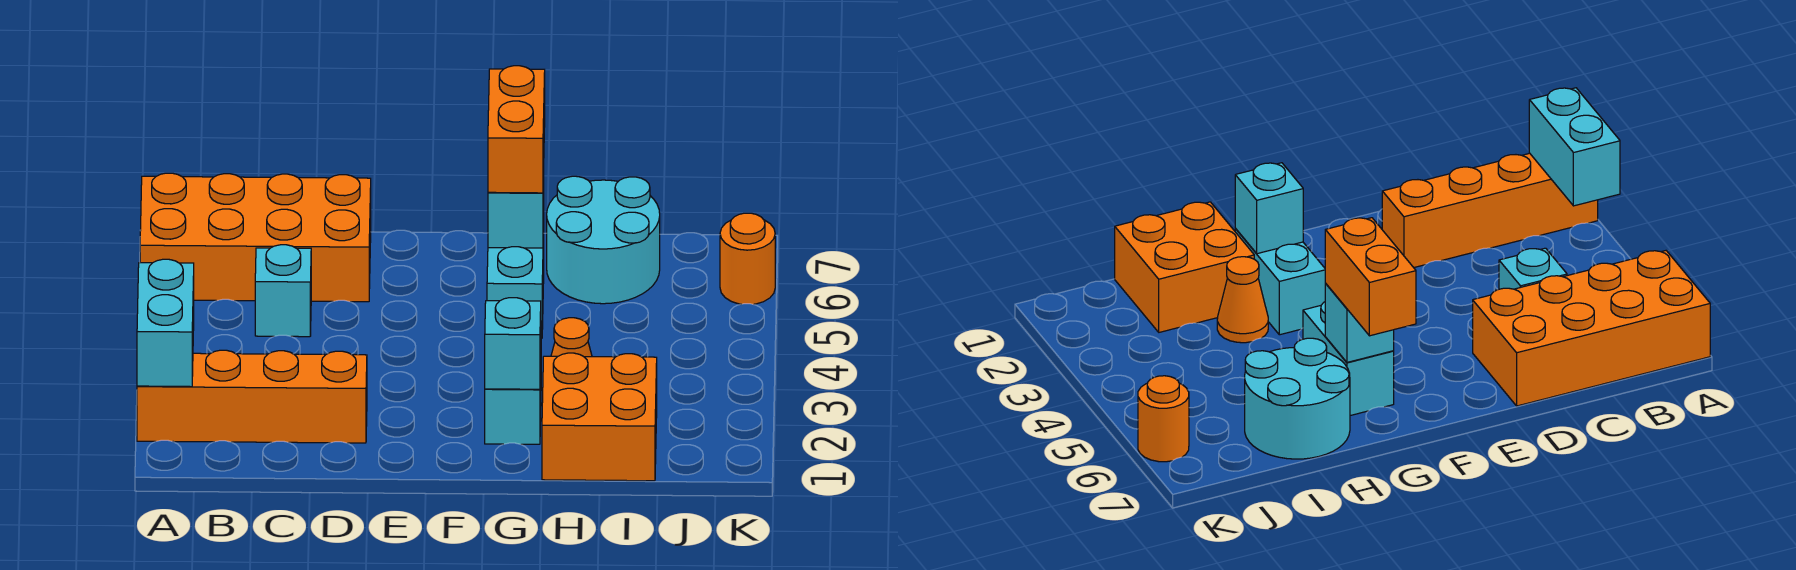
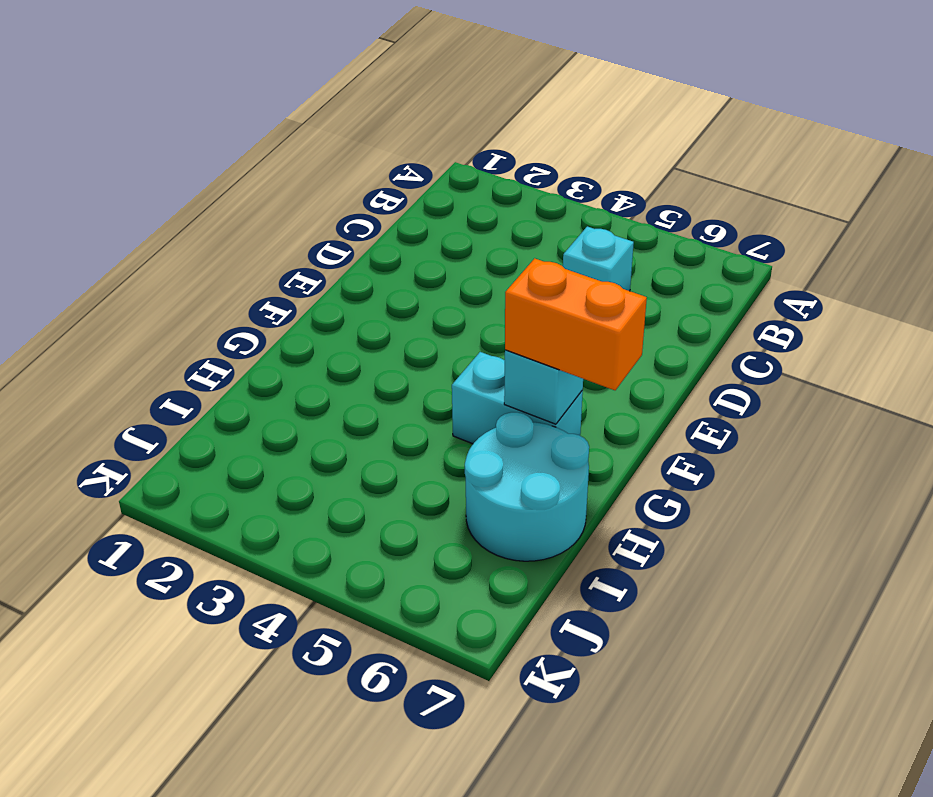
none -> orange 1x4 brick [137,350,367,443]
none -> orange 2x4 brick [140,173,371,302]
none -> cyan 1x2 brick [485,366,541,444]

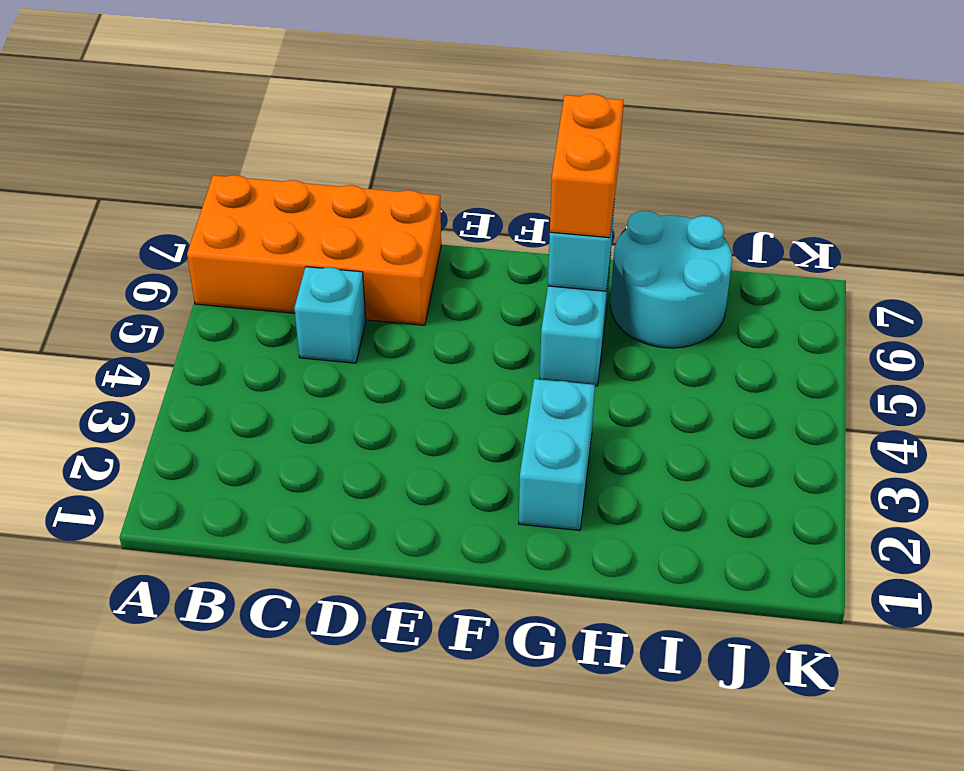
none -> orange 1x4 brick [137,350,367,443]
none -> orange 2x2 brick [542,353,657,481]
none -> orange 1x1 cone [551,318,592,357]

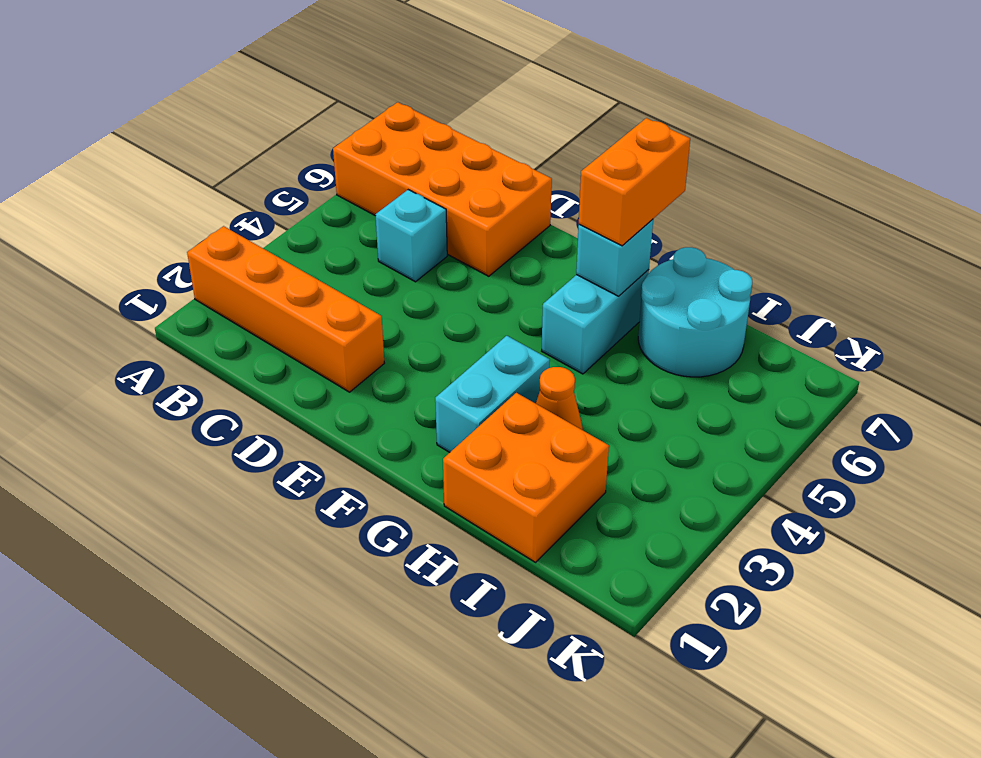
none -> orange 1x1 round brick [720,213,775,304]
none -> cyan 1x2 brick [137,259,194,387]
none -> cyan 1x1 brick [485,298,541,389]

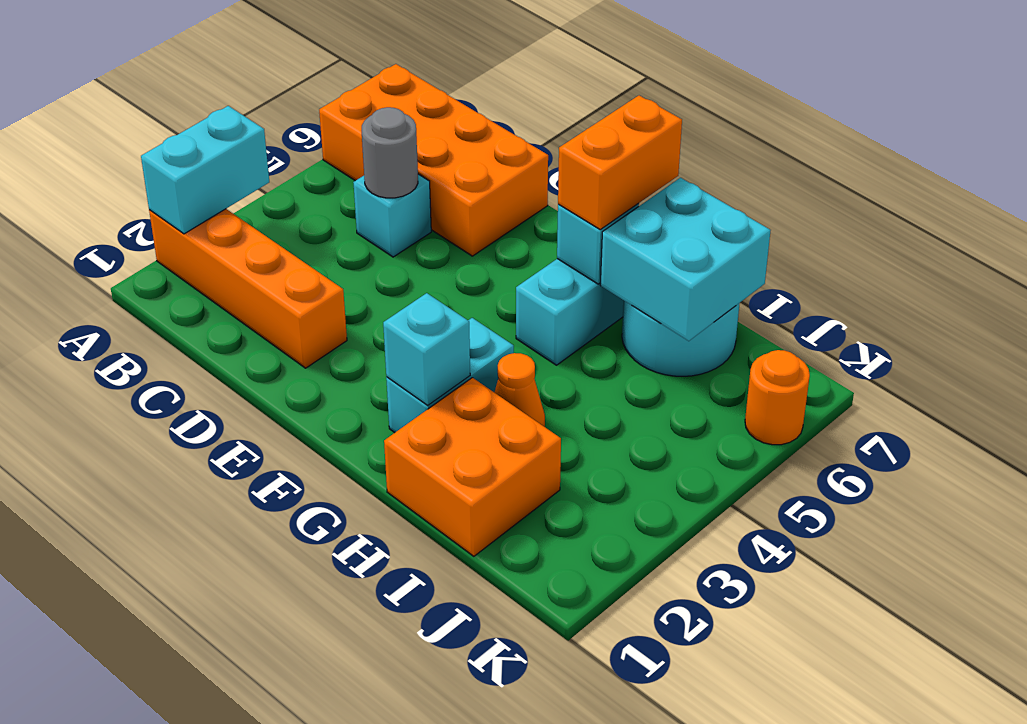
grey 1x1 round brick [361,107,418,198] -> none
cyan 2x2 brick [600,178,771,341] -> none

